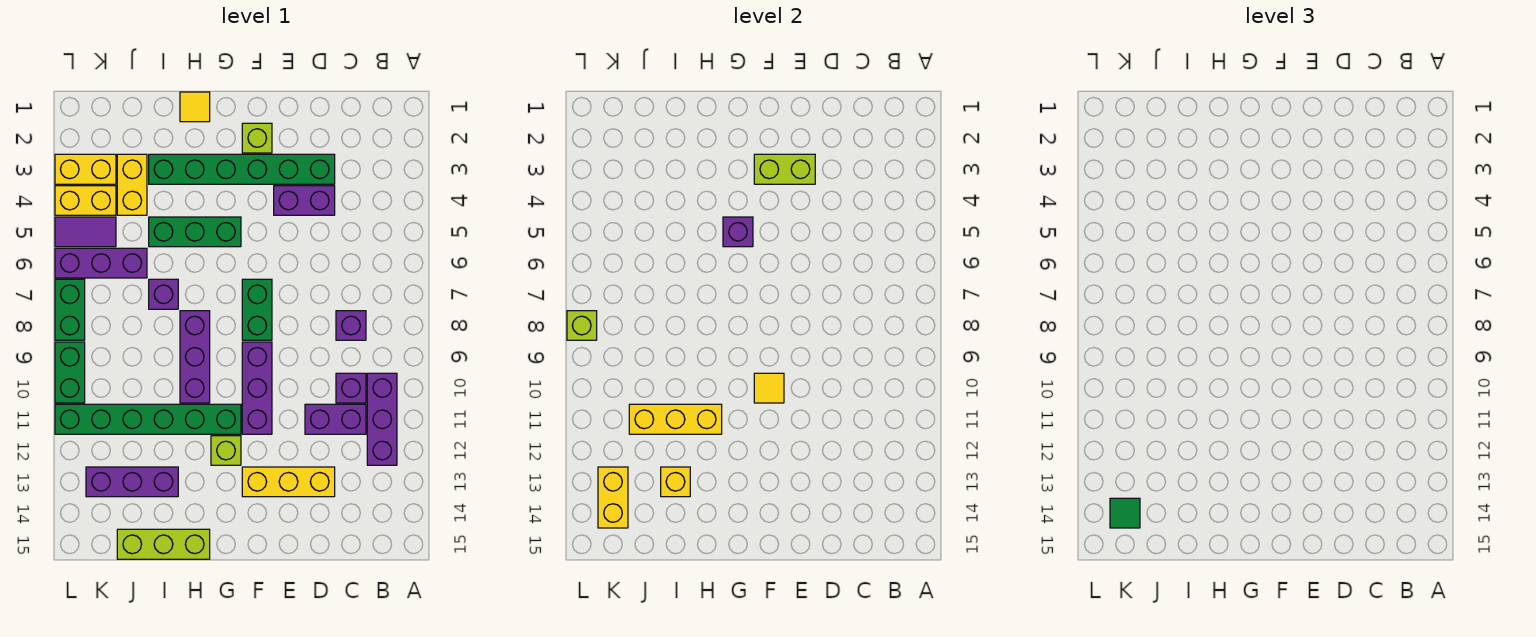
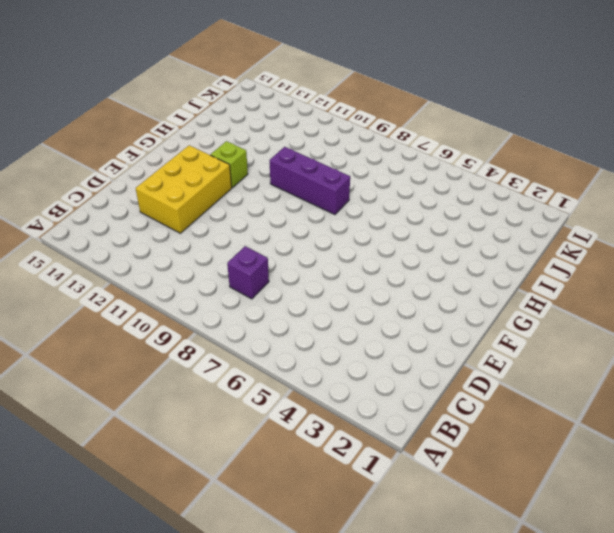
yellow 2x3 brick [136,145,232,233] -> yellow 1x3 brick [242,467,335,497]
none -> purple 1x3 brick [367,373,397,465]
none -> purple 1x1 brick [336,373,366,403]
none -> purple 1x2 brick [305,404,366,434]
none -> green 1x6 brick [149,154,335,184]

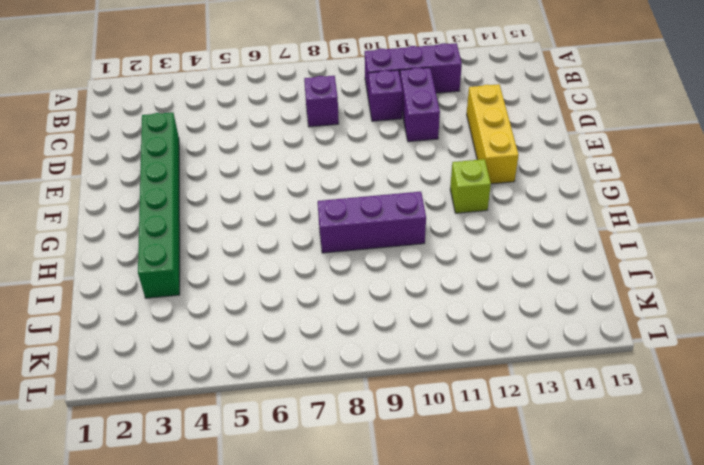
none -> purple 1x2 brick [274,186,335,215]
none -> lime 1x1 brick [242,123,272,153]
none -> green 1x2 brick [242,279,272,340]
none -> purple 1x3 brick [242,342,272,434]

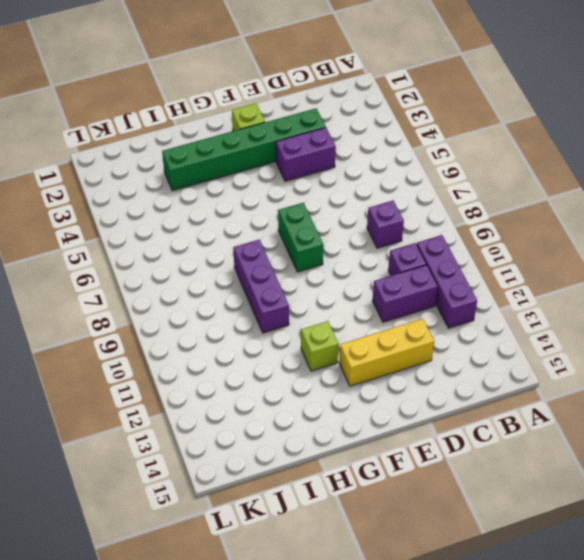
none -> purple 1x3 brick [242,342,272,434]
none -> green 1x3 brick [149,217,241,247]
none -> green 1x6 brick [55,404,241,434]
none -> yellow 1x1 tile [180,92,210,122]

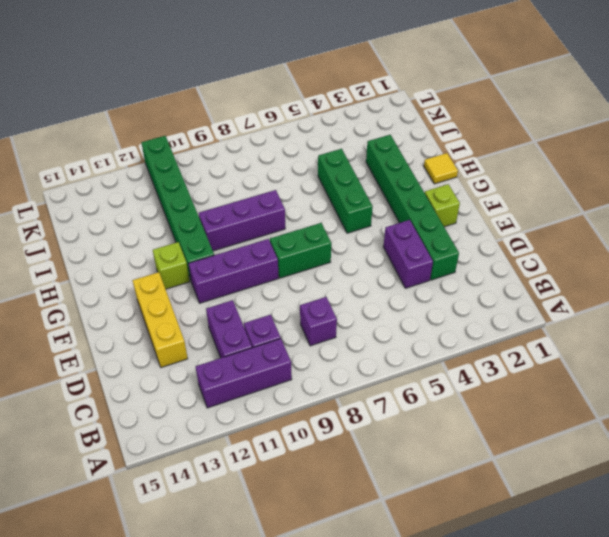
none -> lime 1x3 brick [117,529,210,559]
none -> purple 1x1 brick [149,279,178,309]
none -> purple 1x3 brick [86,467,178,497]
none -> yellow 1x2 brick [117,154,147,215]

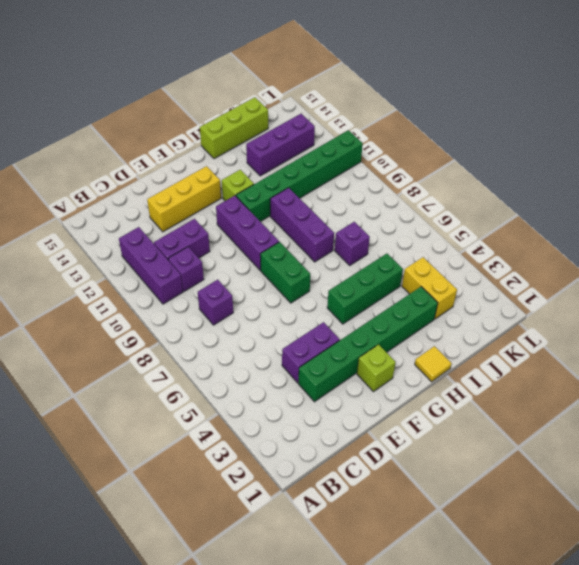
none -> purple 1x3 brick [55,248,147,278]
none -> yellow 1x2 brick [55,154,116,184]
none -> yellow 1x2 brick [55,186,116,215]
none -> purple 1x2 tile [55,217,116,247]

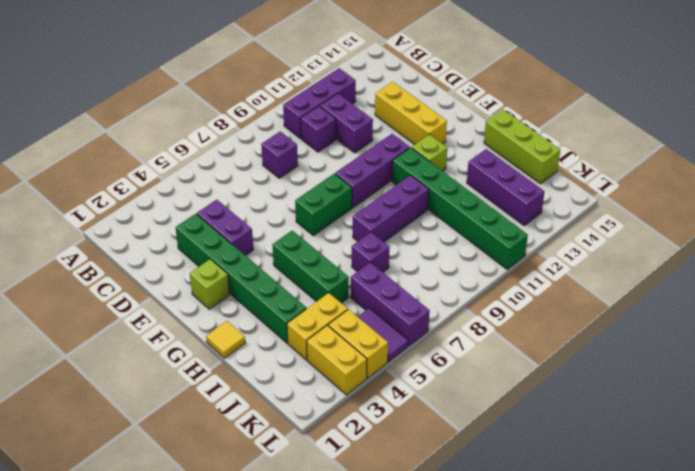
none -> green 1x2 brick [55,279,85,340]
none -> green 1x2 brick [55,342,85,403]
none -> lime 1x2 brick [754,154,815,184]
none -> yellow 1x1 tile [754,373,784,403]

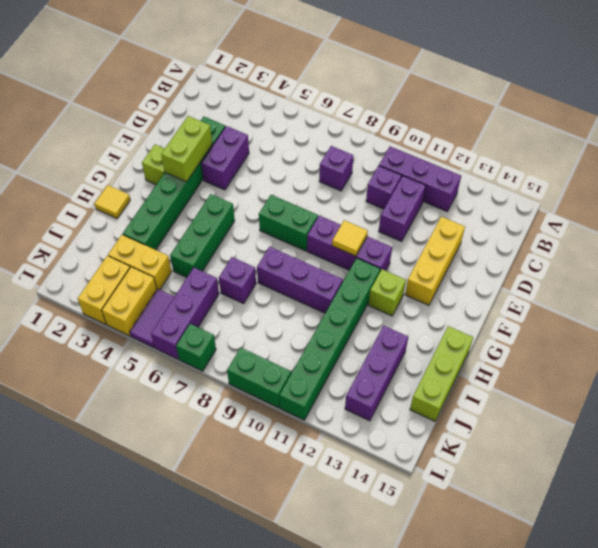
green 1x1 brick [176,324,216,371] -> green 1x2 brick [55,279,85,340]
none -> purple 1x1 brick [723,217,753,247]
none -> yellow 1x3 brick [629,404,722,434]
none -> yellow 1x1 brick [661,467,690,497]
none -> yellow 1x2 brick [598,467,628,528]

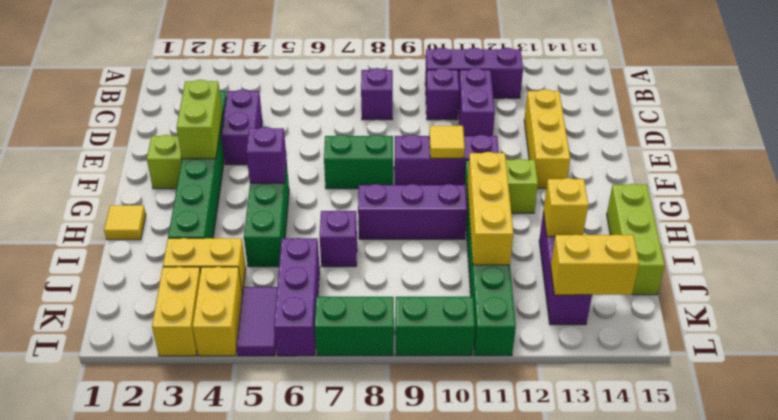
none -> lime 1x1 brick [567,311,597,340]
none -> green 1x1 tile [1110,498,1140,528]

